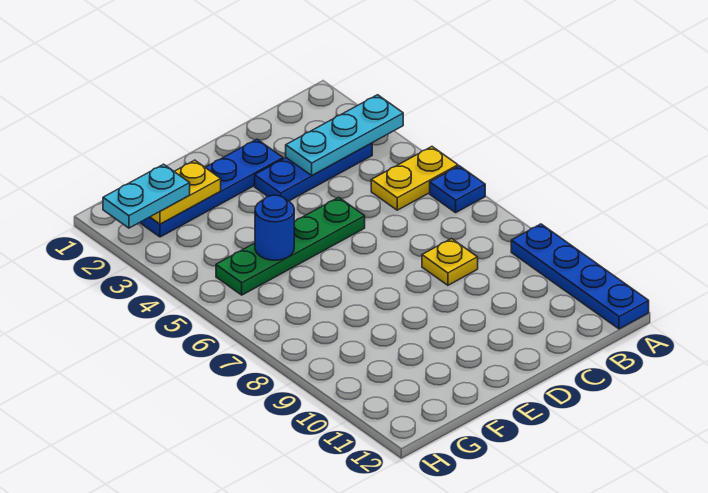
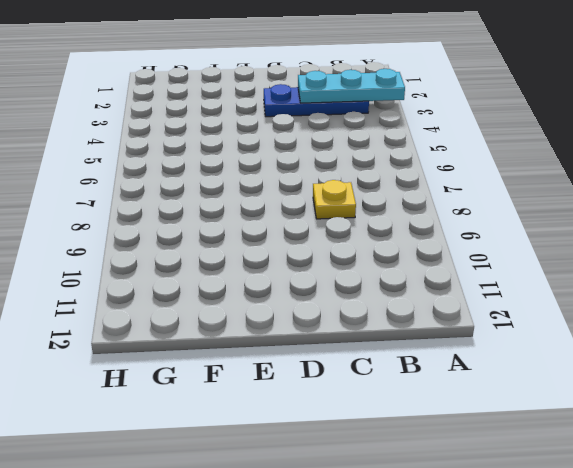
none -> yellow 1x2 plate [371,147,458,210]
none -> blue 1x1 plate [430,166,485,213]

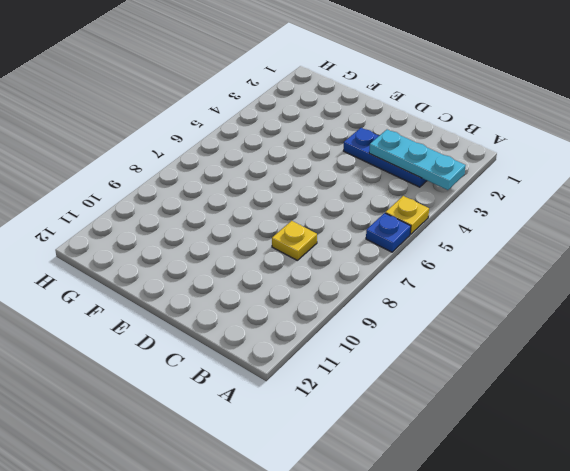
yellow 1x1 plate [385,196,429,234] -> yellow 1x2 plate [371,147,458,210]
none -> blue 1x4 plate [511,224,649,329]
none -> blue 1x4 plate [140,139,283,237]

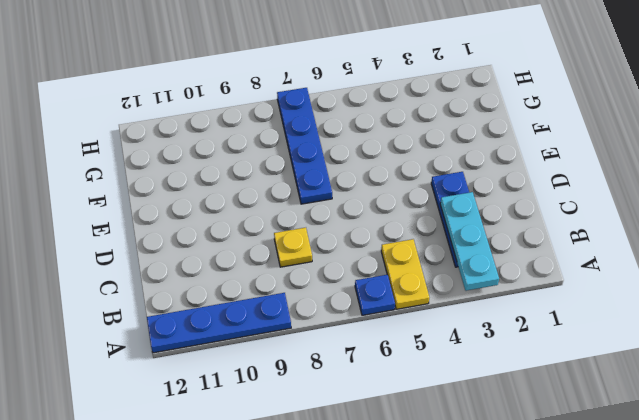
blue 1x4 plate [277,88,332,204] -> blue 1x4 plate moved to [140,139,283,237]
none -> green 1x4 plate [216,197,365,295]
none -> yellow 1x2 plate [151,160,221,224]

